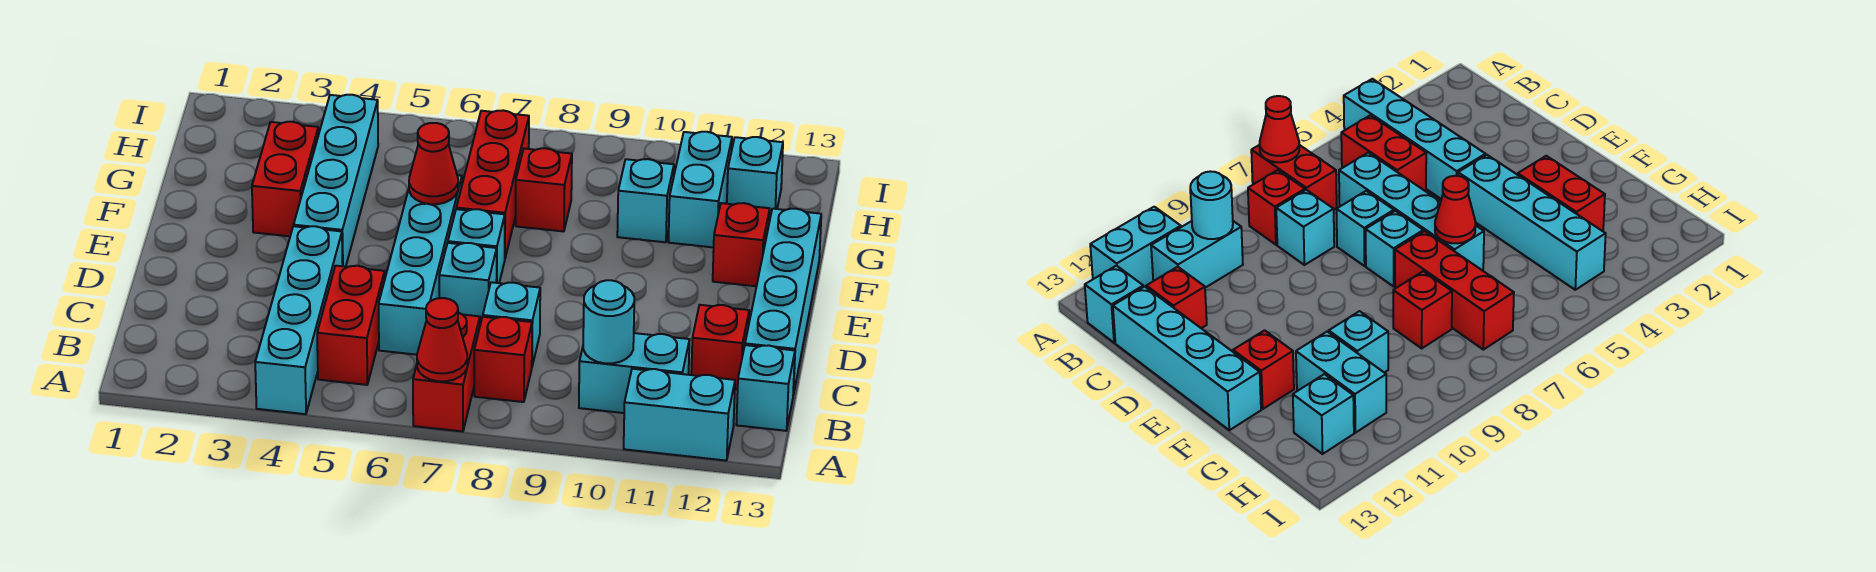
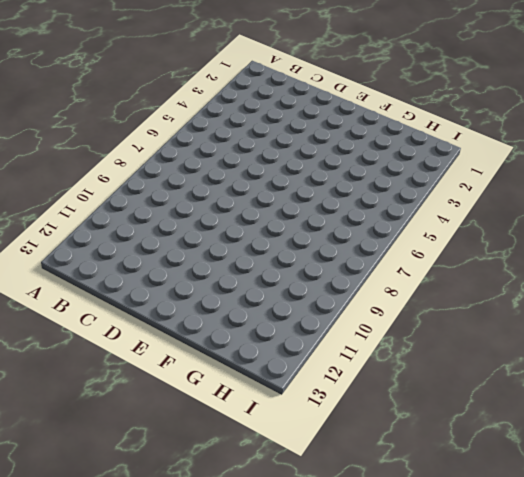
none -> cyan 1x4 brick [255,226,343,414]
none -> red 1x2 brick [413,313,480,432]
none -> cyan 1x2 brick [624,369,735,461]

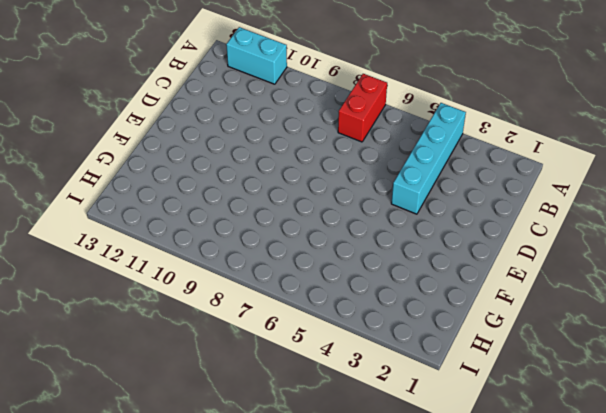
none -> red 1x2 brick [317,266,385,385]
none -> red 1x1 brick [474,317,532,402]
none -> cyan 1x2 brick [579,333,690,413]

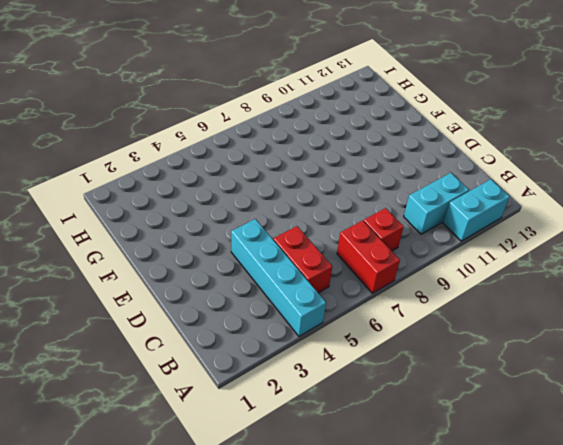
none -> cyan 1x1 brick [736,345,795,431]
none -> cyan 1x4 brick [379,175,462,355]
none -> cyan 1x1 brick [483,282,540,365]

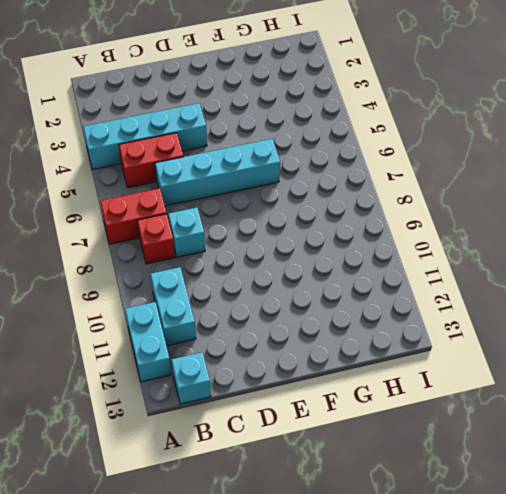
none -> red 1x1 brick [691,305,749,390]
none -> cyan 1x4 brick [745,209,821,395]
none -> cyan 1x1 brick [439,243,497,324]

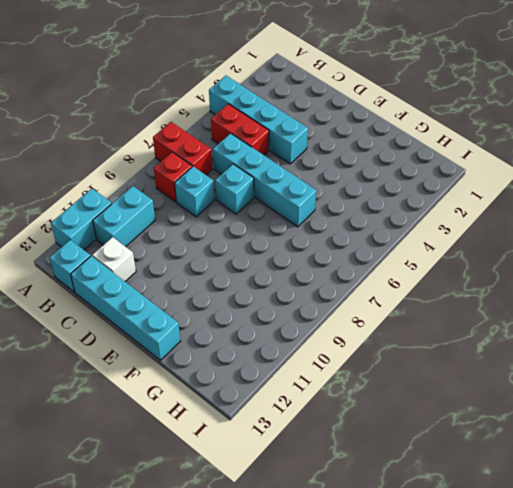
white 1x1 brick [92,237,136,281] -> red 1x1 brick [691,305,749,390]
none -> cyan 1x4 brick [294,95,378,267]
none -> cyan 1x1 brick [448,209,505,283]
none -> red 1x2 brick [252,122,319,236]

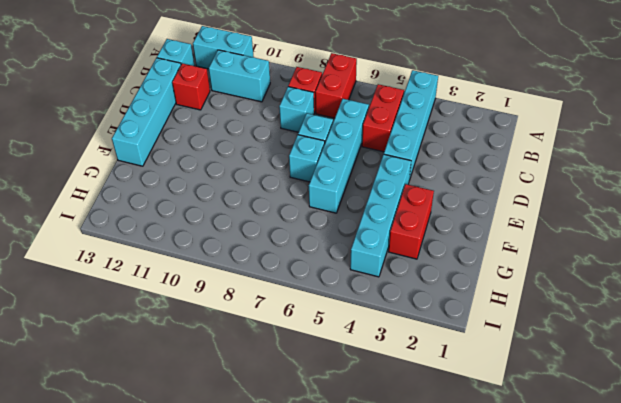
none -> red 1x3 brick [456,110,529,258]
none -> red 1x1 brick [713,203,770,286]
none -> red 1x1 brick [516,148,572,231]

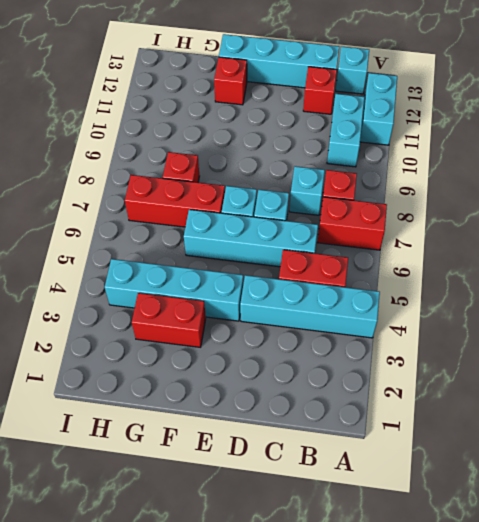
none -> cyan 1x1 brick [617,159,674,242]
none -> cyan 1x2 brick [668,132,732,247]
none -> cyan 1x1 brick [727,137,783,219]

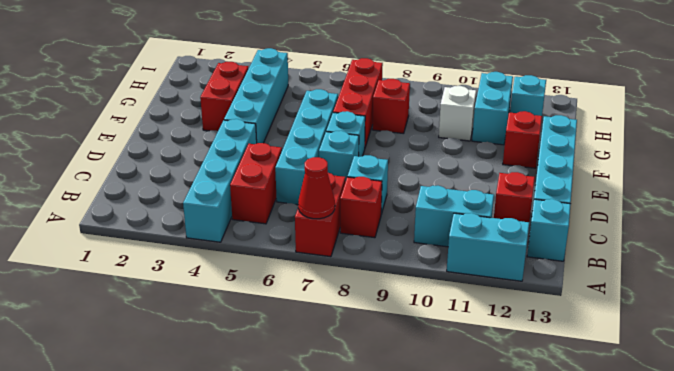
white 1x1 brick [439,86,476,141] -> cyan 1x1 brick [617,159,674,242]
none -> cyan 1x1 round brick [583,280,634,363]
none -> red 1x1 cone [409,123,458,204]

